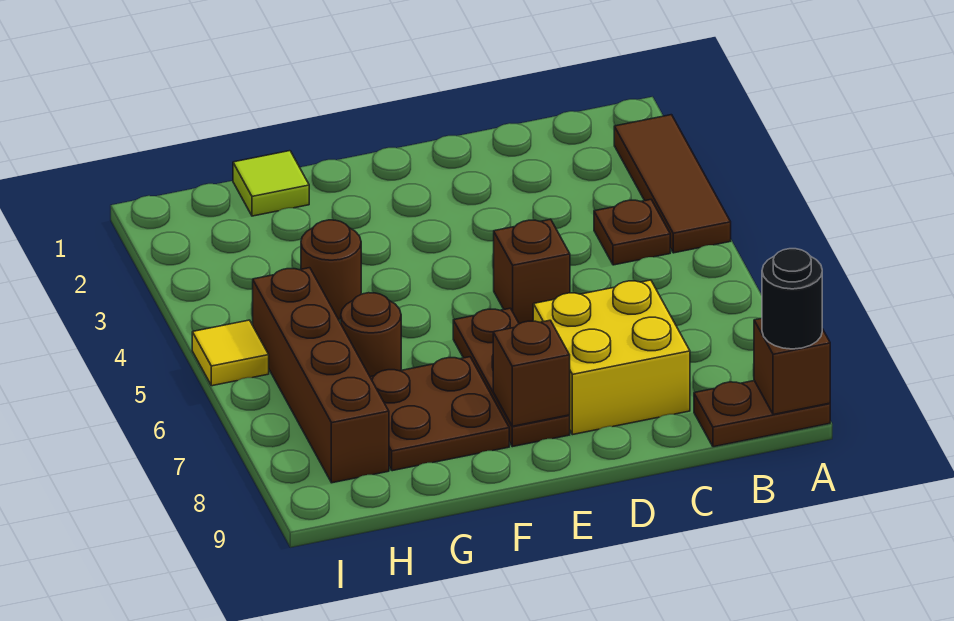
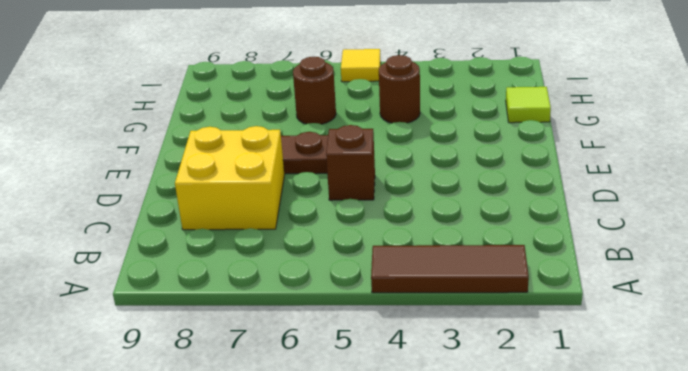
none -> brown 1x2 plate [694,381,830,447]
none -> brown 1x1 plate [594,200,670,265]
none -> brown 2x2 plate [370,357,509,471]

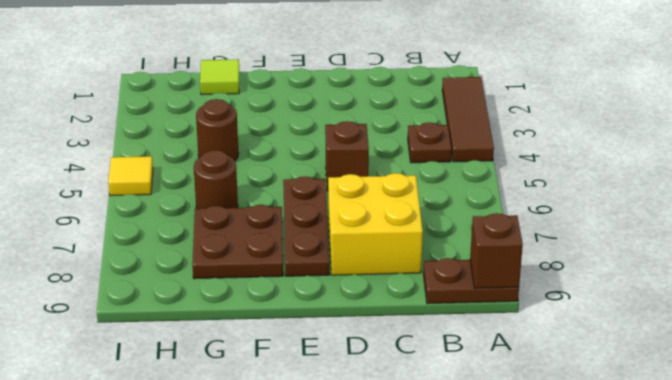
none -> brown 1x4 brick [253,268,389,483]
none -> brown 1x1 brick [493,320,570,426]
none -> black 1x1 round brick [762,249,822,349]

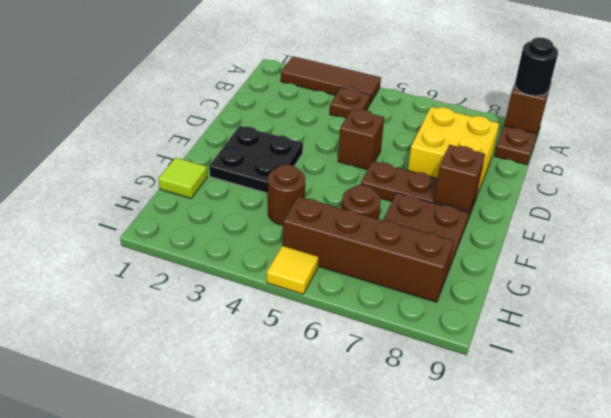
black 2x2 plate [209,126,303,193] -> none

